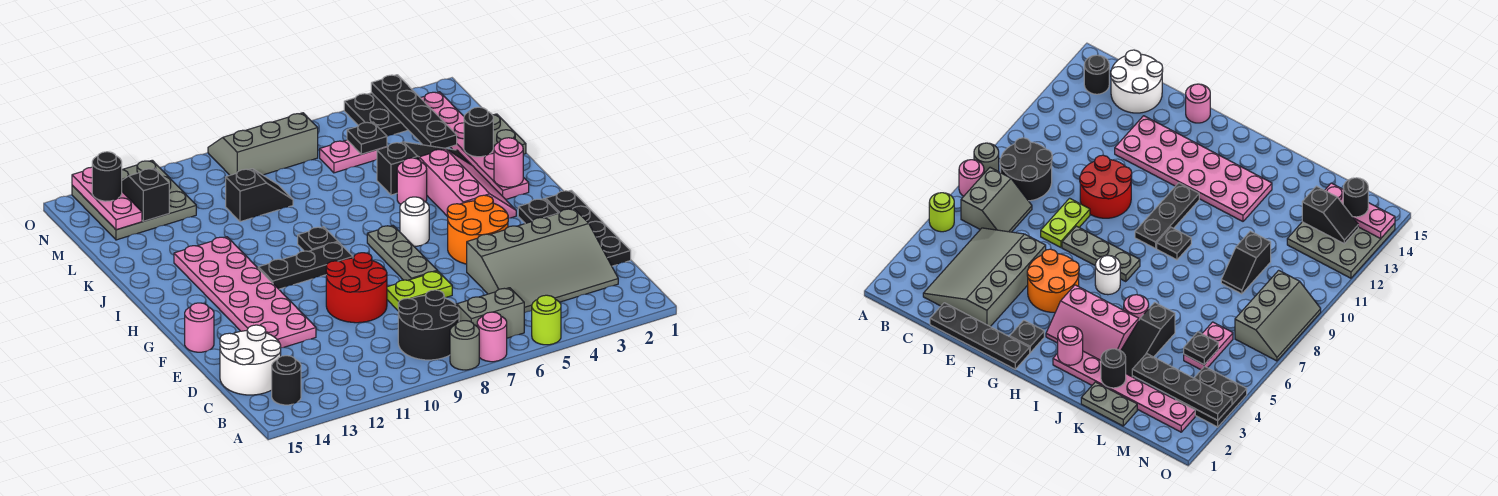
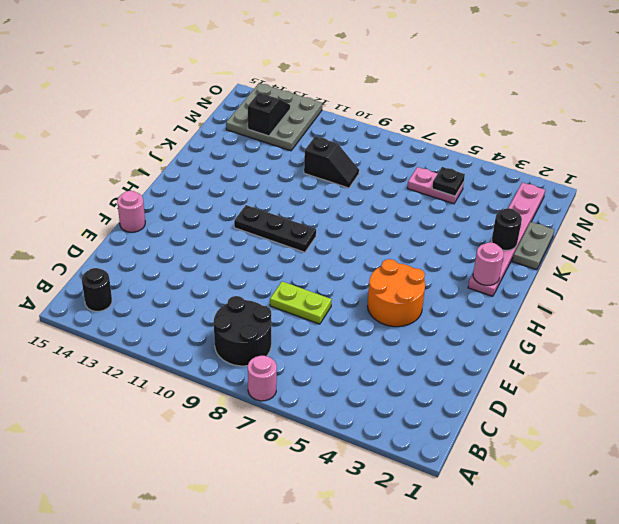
none -> lime 1x1 round brick [532,295,561,345]
none -> grey 1x1 round brick [450,321,479,370]
none -> grey 2x2 slope [456,288,524,338]
none -> grey 3x4 slope [467,209,618,313]

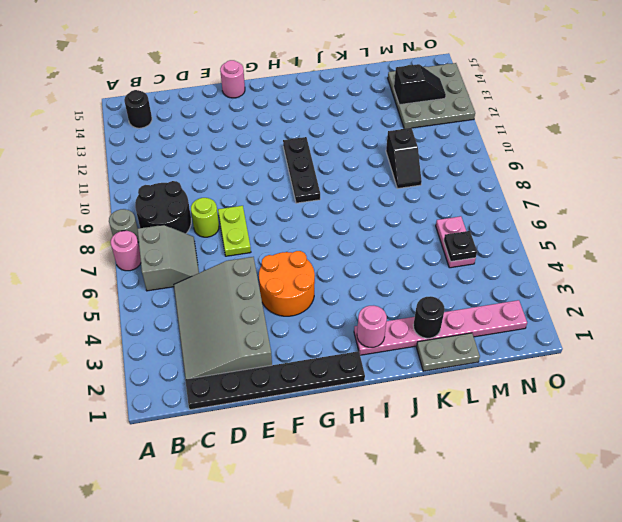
black 1x6 plate [185,351,365,410] -> black 1x4 plate [546,190,631,266]
lime 1x1 round brick [191,198,219,237] -> lime 1x1 round brick moved to [532,295,561,345]
none -> white 2x2 round brick [220,325,281,395]
none -> red 2x2 round brick [326,253,387,323]
none -> pink 2x6 plate [174,237,316,348]
none -> grey 1x3 plate [367,225,437,280]

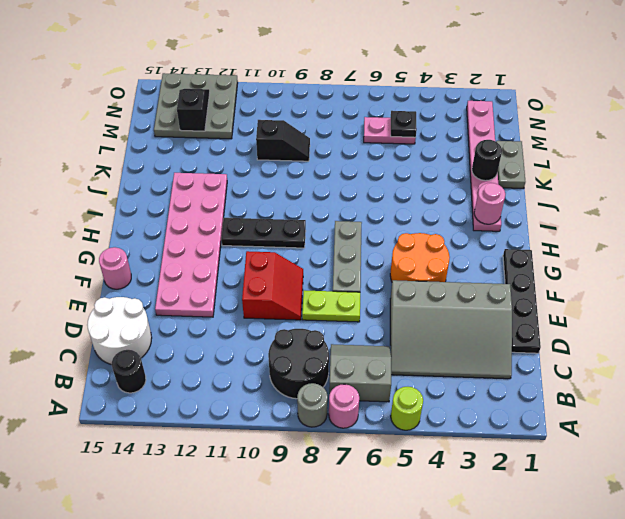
red 2x2 slope [242,251,303,320] -> red 2x2 round brick [326,253,387,323]
none -> black 1x1 plate [518,199,558,224]
none -> pink 2x3 slope [419,149,516,218]
none -> white 1x1 round brick [400,197,429,246]
none -> black 1x1 plate [298,227,338,251]

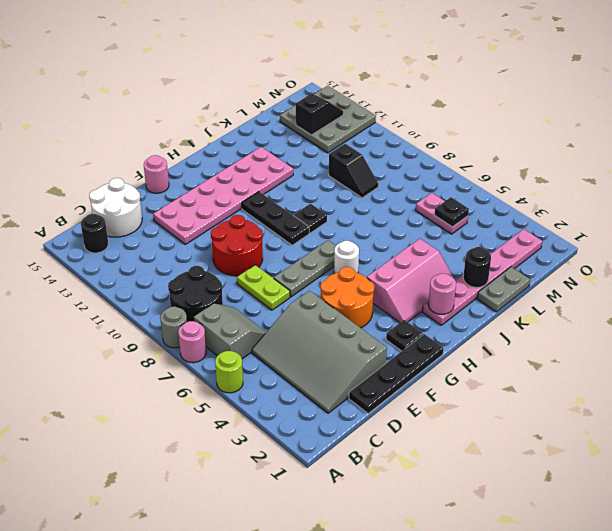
none -> pink 1x1 round brick [397,158,427,204]
none -> black 1x3 slope [377,142,470,195]
none -> black 2x2 plate [344,93,408,136]
none -> grey 2x3 slope [208,113,318,175]

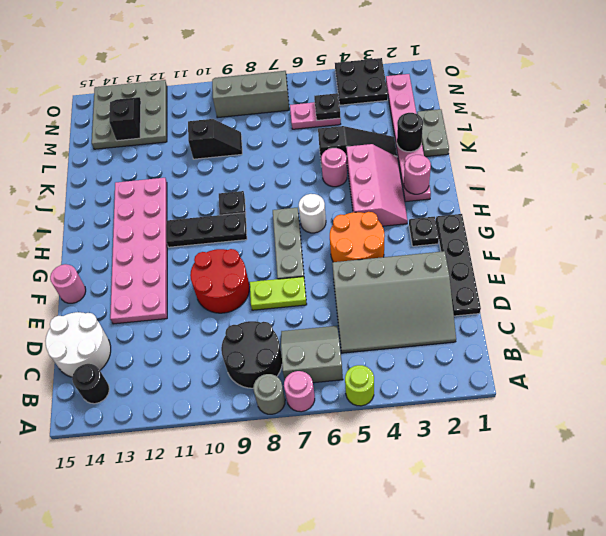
none -> black 1x4 plate [371,75,457,148]
none -> pink 1x3 plate [72,167,142,230]
none -> black 1x1 round brick [92,152,122,201]

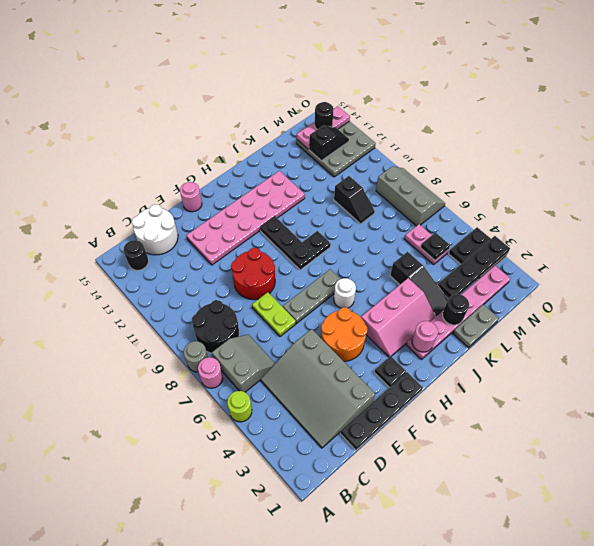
none -> pink 1x1 round brick [397,158,427,204]

